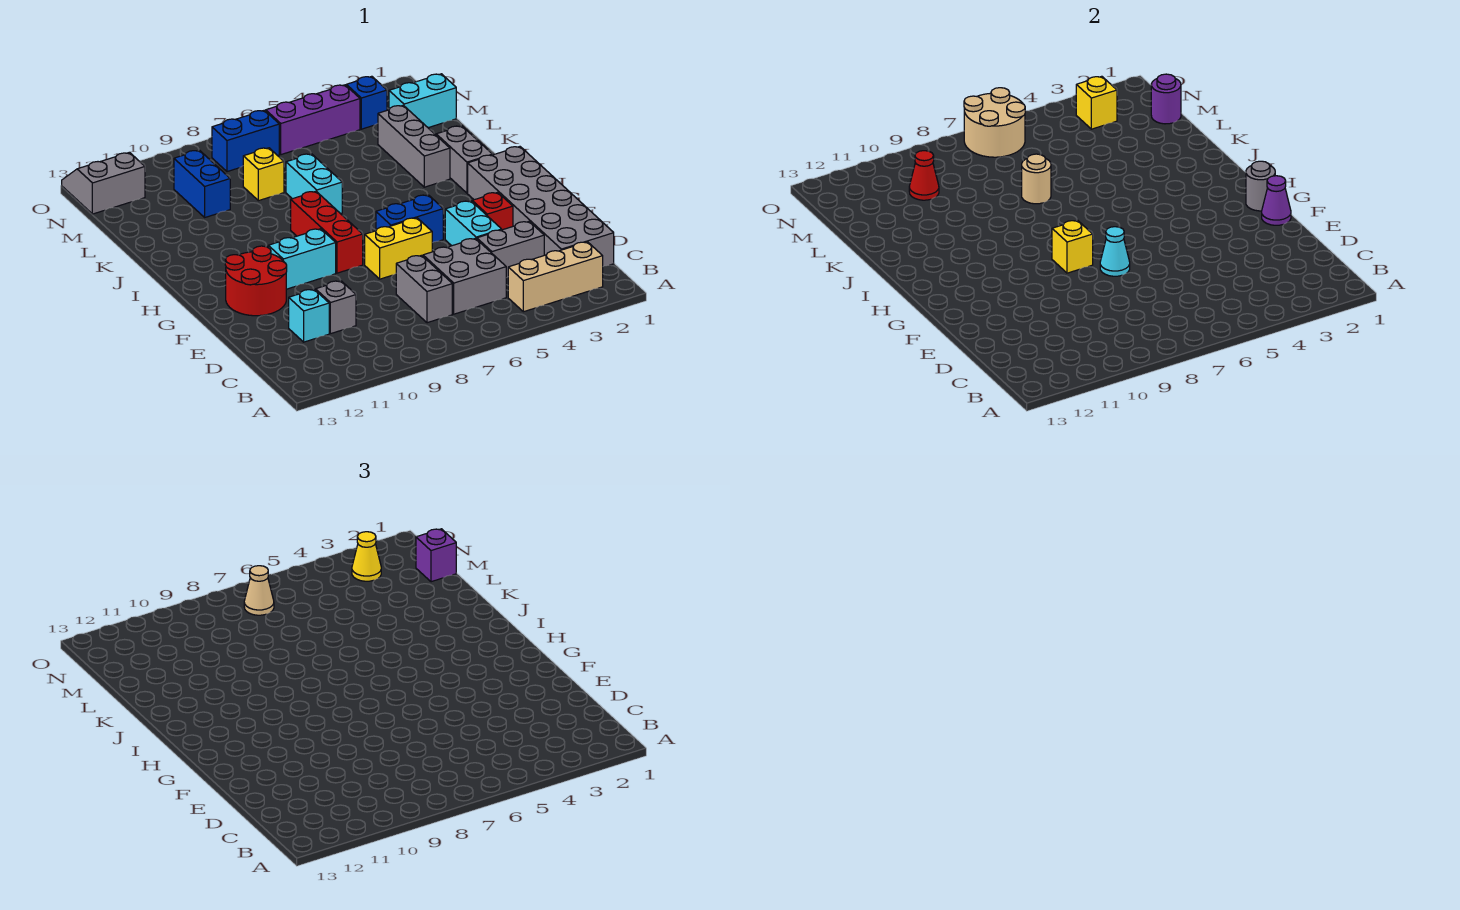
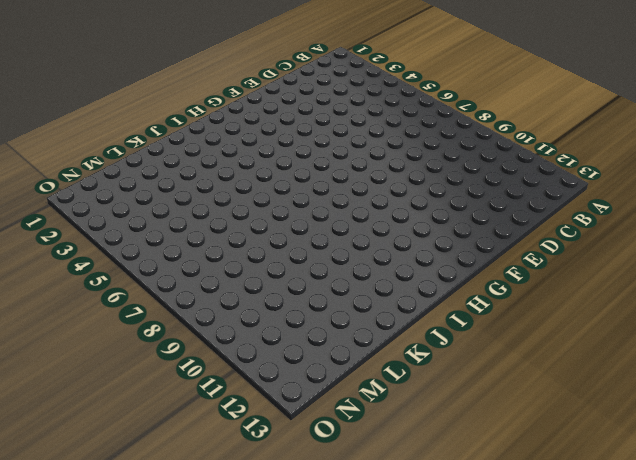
none -> tan 1x3 brick [508,242,603,312]
none -> grey 2x6 brick [468,147,614,266]
none -> grey 2x2 brick [423,238,506,314]
none -> grey 1x2 brick [396,255,452,323]

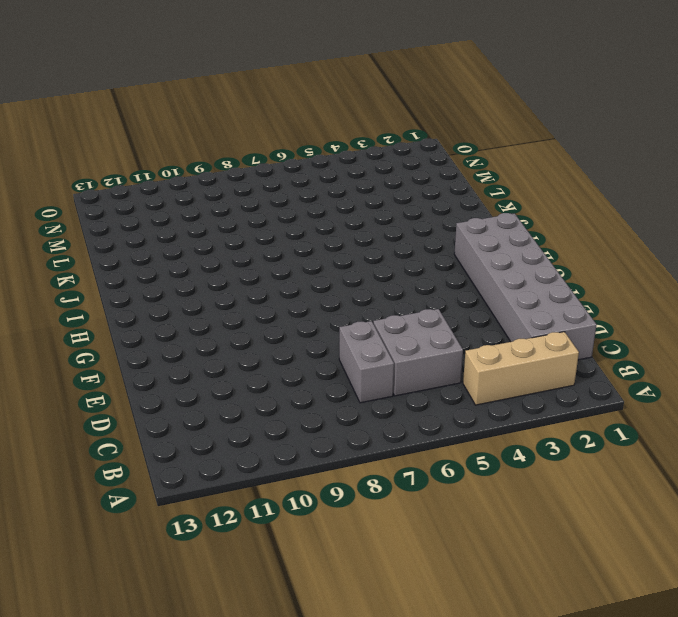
none -> grey 1x2 brick [477,221,544,278]
none -> grey 1x1 brick [316,281,356,334]
none -> cyan 1x1 brick [289,289,329,342]
none -> cyan 1x2 brick [445,201,502,246]

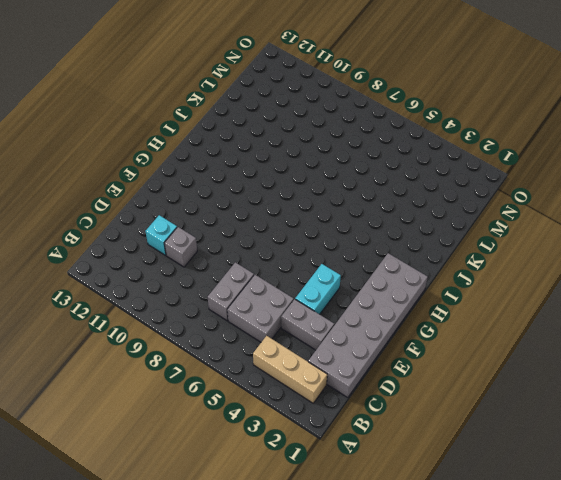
none -> red 1x1 brick [472,192,513,230]
none -> yellow 1x2 brick [365,218,432,279]
none -> red 2x2 round brick [225,246,287,316]
none -> blue 1x2 brick [376,195,443,243]

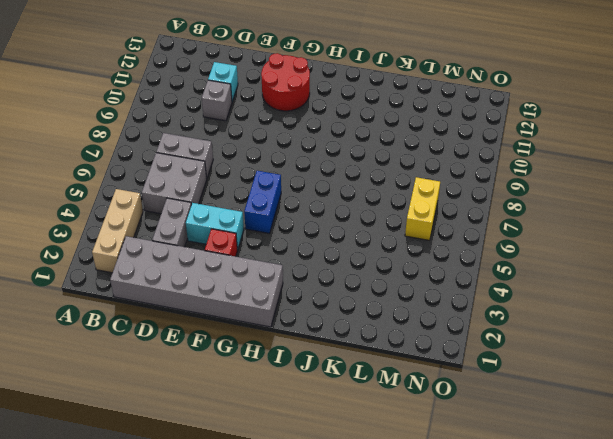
yellow 1x2 brick [405,177,440,240] -> yellow 1x2 brick moved to [365,218,432,279]
none -> red 1x3 brick [291,191,363,273]
none -> cyan 1x2 brick [268,229,336,289]
none -> grey 1x2 brick [436,126,493,193]
none -> grey 1x3 brick [378,105,450,187]

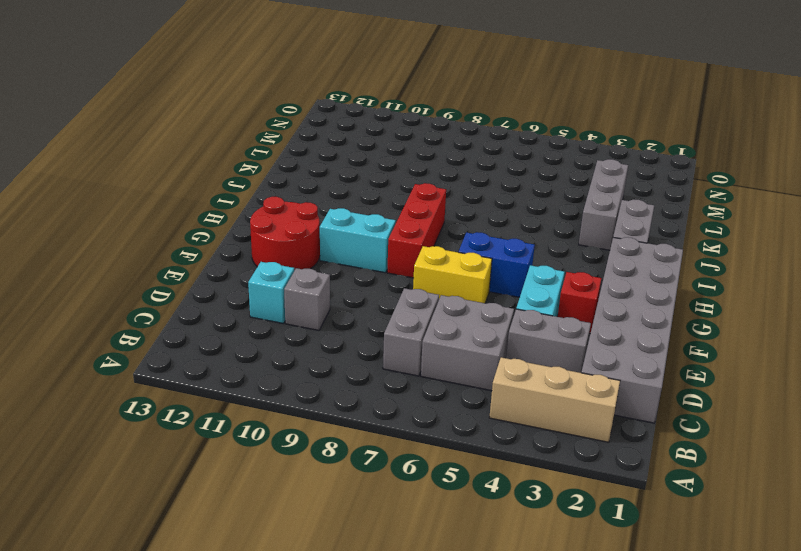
none -> cyan 1x2 brick [286,154,342,214]
none -> yellow 1x1 brick [243,148,284,201]
none -> blue 1x2 brick [174,150,230,217]
none -> cyan 1x2 brick [389,74,456,128]

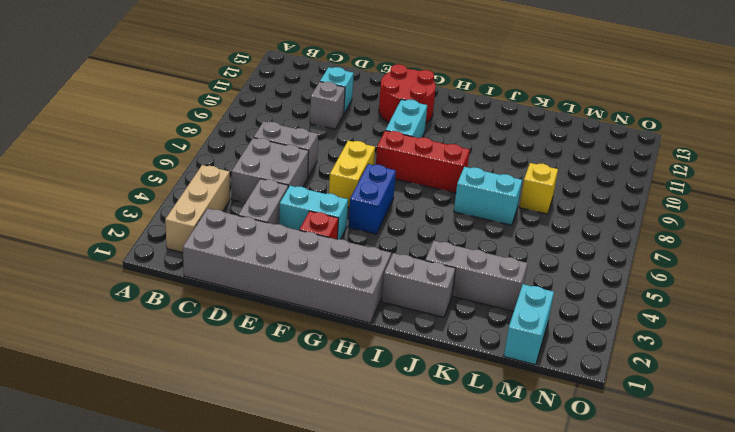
none -> blue 1x2 brick [174,150,230,217]
none -> blue 1x1 brick [346,76,387,129]
none -> purple 1x3 brick [266,85,360,155]
none -> blue 1x2 brick [212,110,279,172]

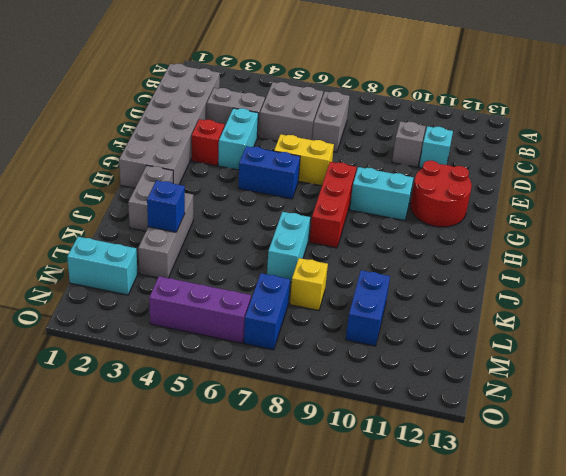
blue 1x1 brick [147,180,185,232] -> blue 1x1 brick moved to [346,76,387,129]
blue 1x2 brick [244,273,290,350] -> blue 1x2 brick turned to [212,110,279,172]
none -> tan 1x3 brick [508,242,603,312]
none -> grey 2x2 slope [62,152,145,214]
none -> purple 1x1 cone [1262,176,1291,225]
none -> cyan 1x1 cone [1100,227,1130,276]

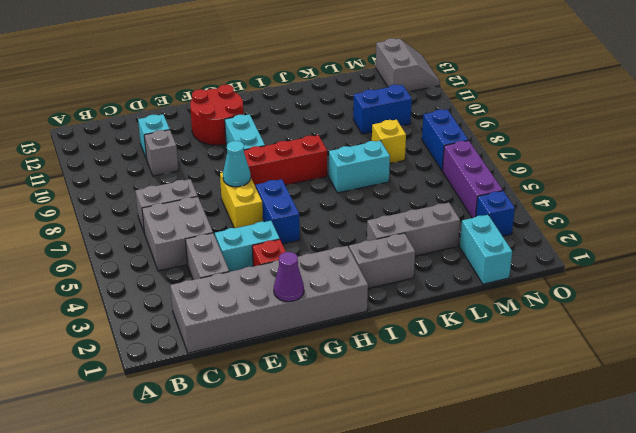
none -> tan 1x3 brick [508,242,603,312]
none -> grey 1x1 round brick [1246,161,1275,211]
none -> yellow 1x1 brick [1052,220,1093,273]
none -> tan 1x1 round brick [1022,154,1051,204]

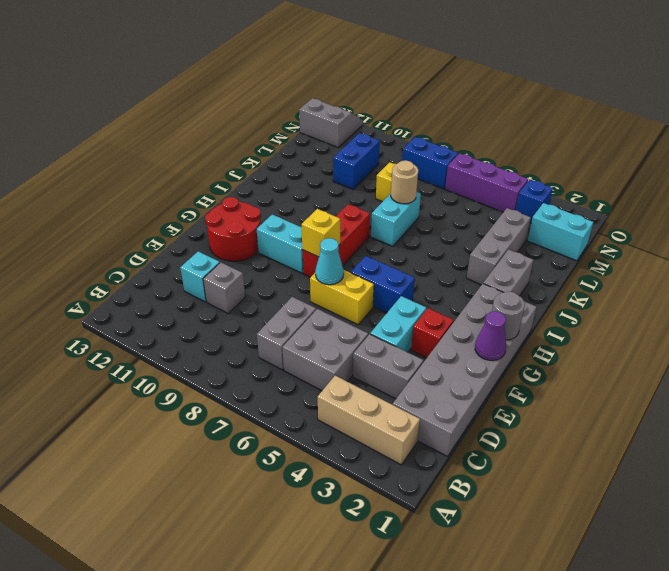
none -> purple 1x1 round brick [1151,74,1181,124]
none -> red 1x1 cone [909,151,939,200]
none -> yellow 1x1 brick [1076,76,1117,129]
none -> tan 2x2 round brick [964,88,1025,157]

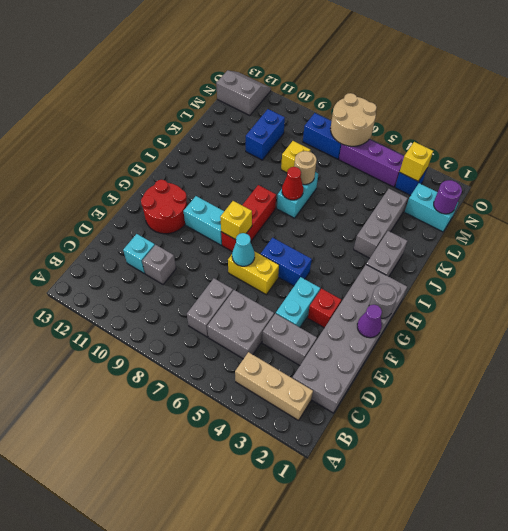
red 1x1 cone [282,167,303,200] -> red 1x1 cone moved to [909,151,939,200]
none -> purple 1x1 brick [416,529,456,582]
none -> yellow 1x1 cone [352,532,381,581]
none -> tan 1x1 cone [244,566,274,615]

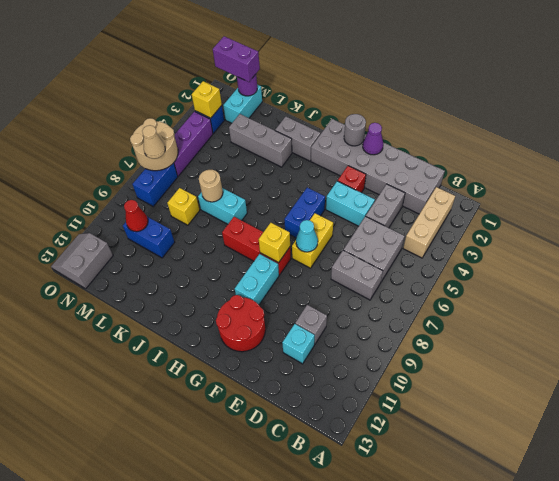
purple 1x2 brick [213,36,260,82] -> purple 1x1 brick [416,529,456,582]
none -> yellow 1x1 cone [352,532,381,581]

